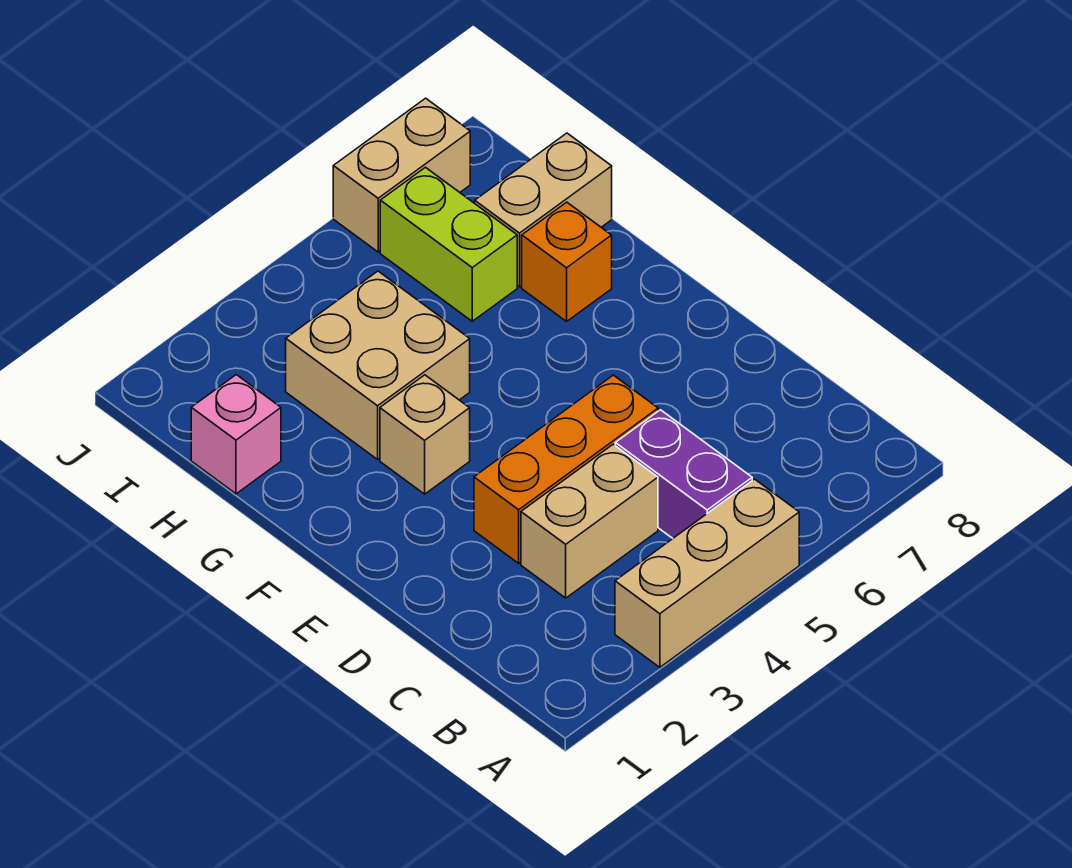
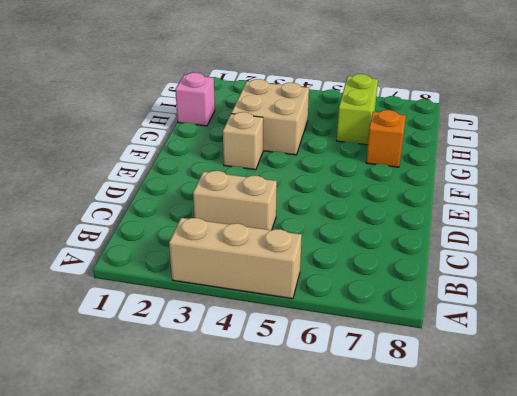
none -> purple 1x2 brick [615,410,752,538]
none -> orange 1x3 brick [474,375,658,563]

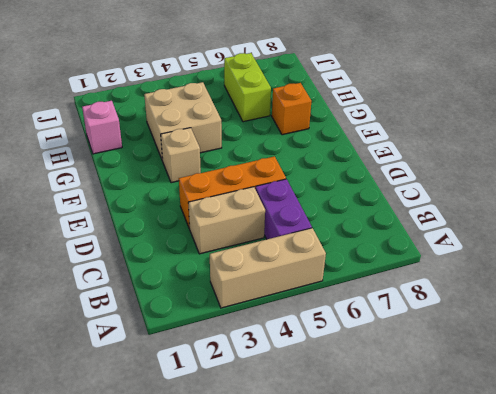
none -> tan 1x2 brick [475,133,612,287]
none -> tan 1x2 brick [333,98,470,252]

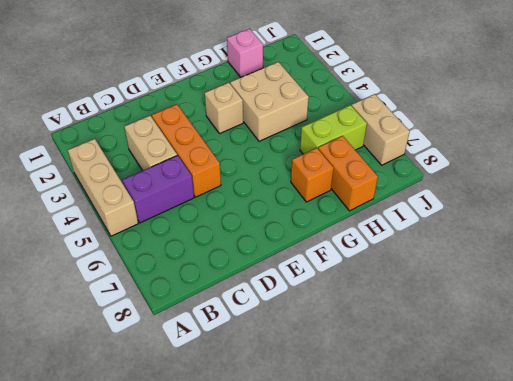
orange 1x2 brick [318,136,378,211] -> tan 1x2 brick [475,133,612,287]

